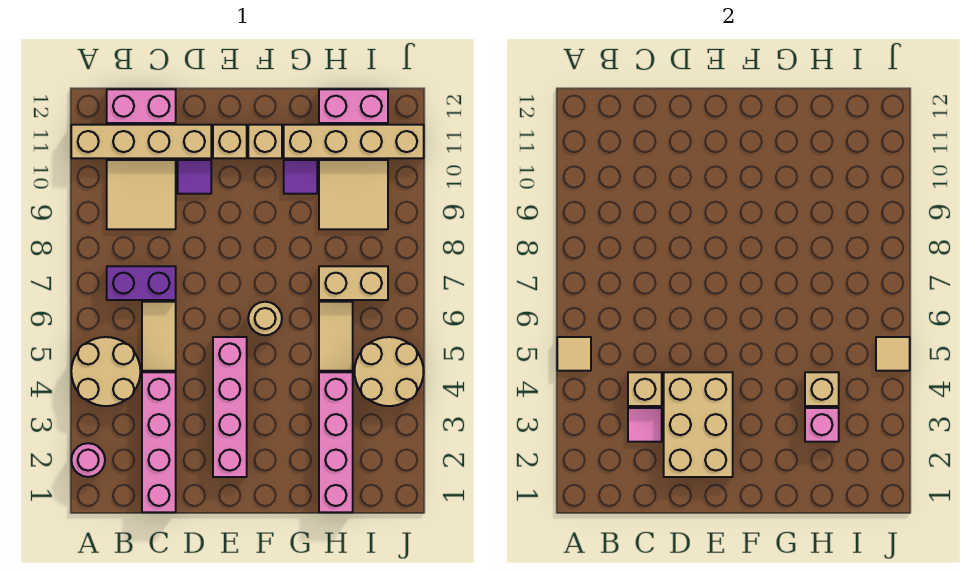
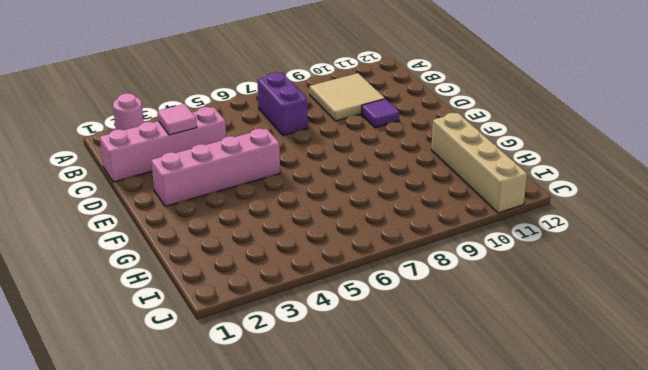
none -> tan 2x2 round brick [71,337,140,406]
none -> tan 1x4 brick [71,125,211,158]
none -> pink 1x2 brick [107,89,176,123]

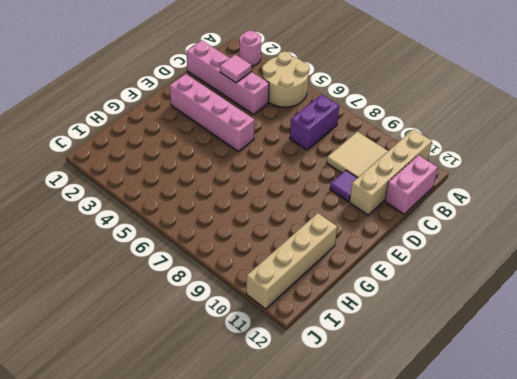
none -> tan 1x2 tile [142,302,176,371]
none -> tan 1x1 brick [213,125,247,158]
none -> tan 1x1 round brick [248,302,282,335]

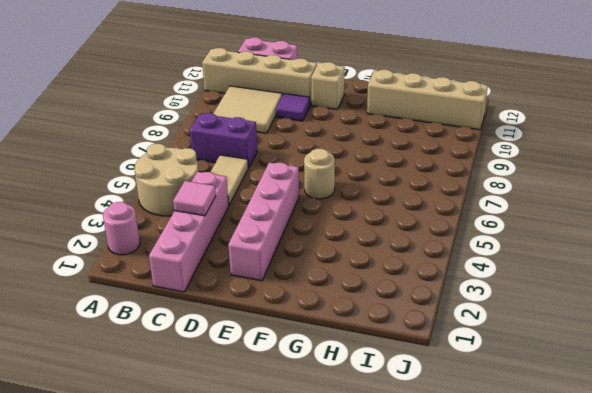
none -> tan 1x1 brick [248,125,282,158]
none -> purple 1x1 tile [284,160,317,194]
none -> pink 1x4 brick [319,372,353,512]

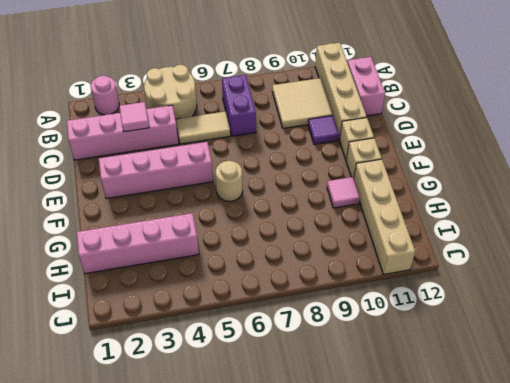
pink 1x1 tile [327,177,360,208] -> purple 1x1 tile [284,160,317,194]
none -> tan 1x2 tile [319,302,353,371]
none -> tan 1x2 brick [319,266,388,300]
none -> tan 2x2 tile [319,160,388,229]

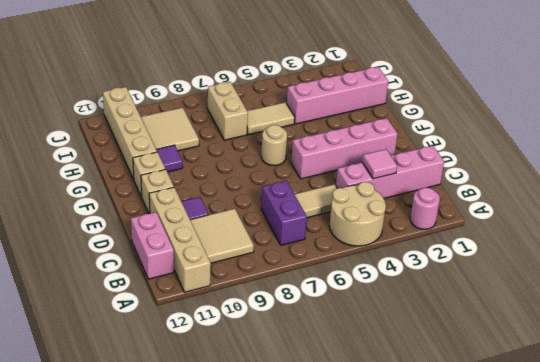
none -> pink 1x2 brick [319,89,388,123]
none -> tan 2x2 round brick [354,337,424,406]
none -> tan 1x1 tile [557,337,591,371]

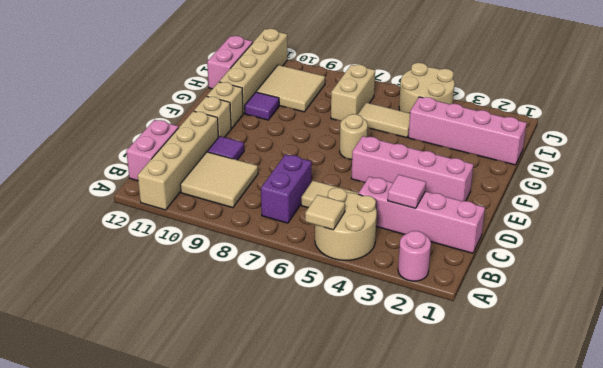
none -> tan 1x1 brick [628,372,662,406]
none -> tan 2x3 brick [664,372,733,477]
none -> pink 1x1 brick [805,408,839,442]

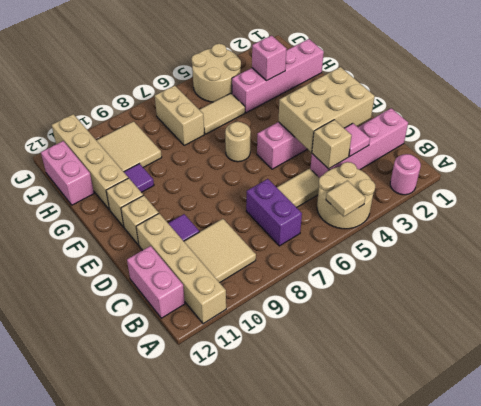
none -> tan 1x1 brick [805,372,839,406]
none -> tan 1x1 tile [876,337,910,371]

